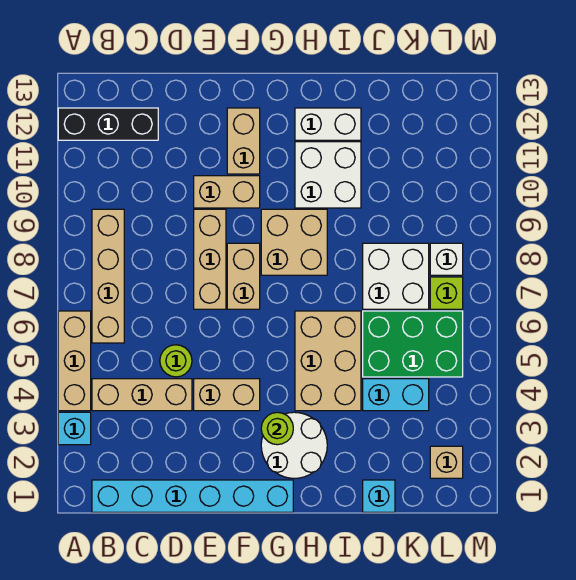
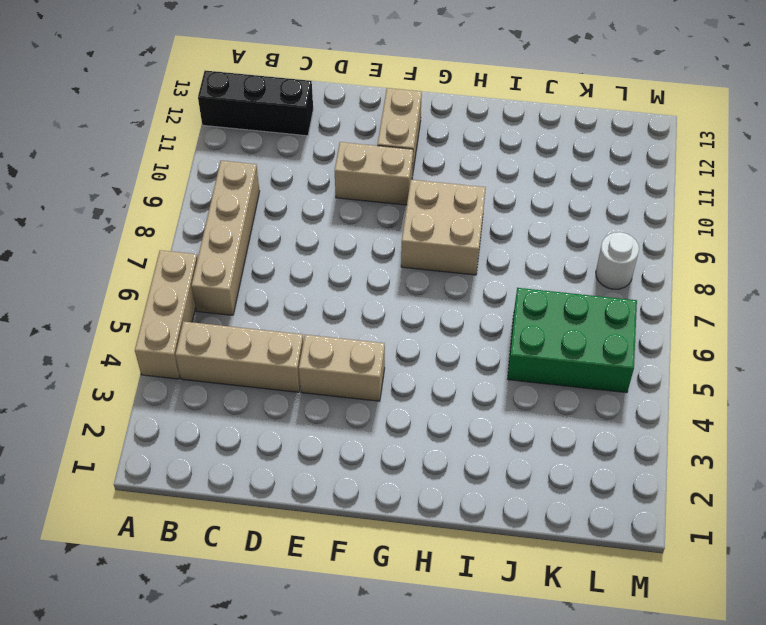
white 1x1 round brick [596,232,639,289] -> white 1x1 brick [430,243,463,275]
none -> cyan 1x1 brick [58,412,91,445]
none -> cyan 1x6 brick [92,480,293,512]
none -> lime 1x1 round brick [160,345,192,377]

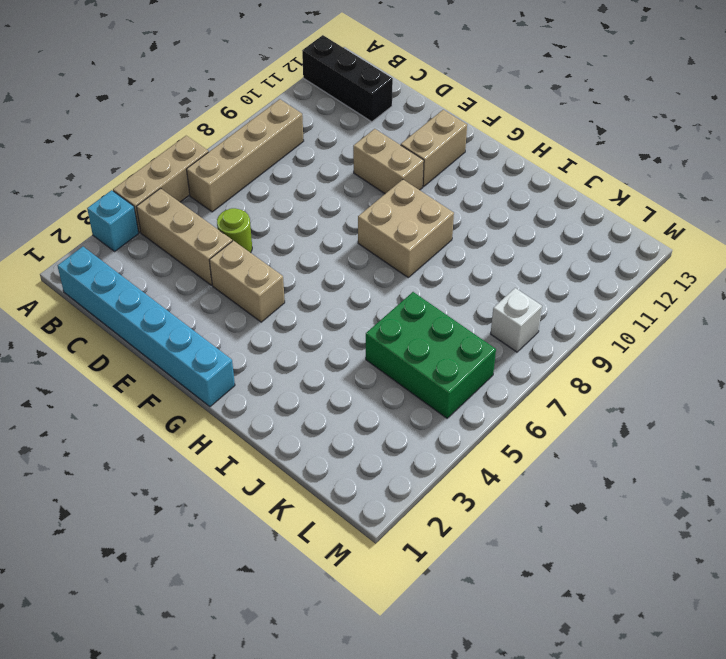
none -> tan 1x3 brick [194,209,226,309]
none -> tan 1x2 brick [227,243,260,309]
none -> white 2x2 round brick [261,412,327,478]

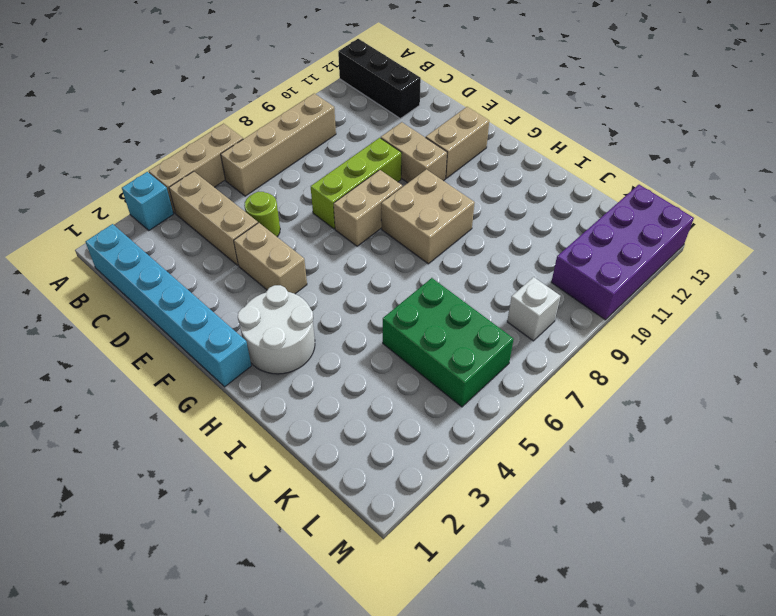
lime 1x3 brick [311,138,401,229] -> tan 1x3 brick [194,209,226,309]
purple 2x4 brick [551,185,694,320] -> none
none -> tan 2x3 brick [295,311,361,411]
none -> white 2x2 brick [295,142,361,208]
none -> white 1x2 brick [295,108,361,140]

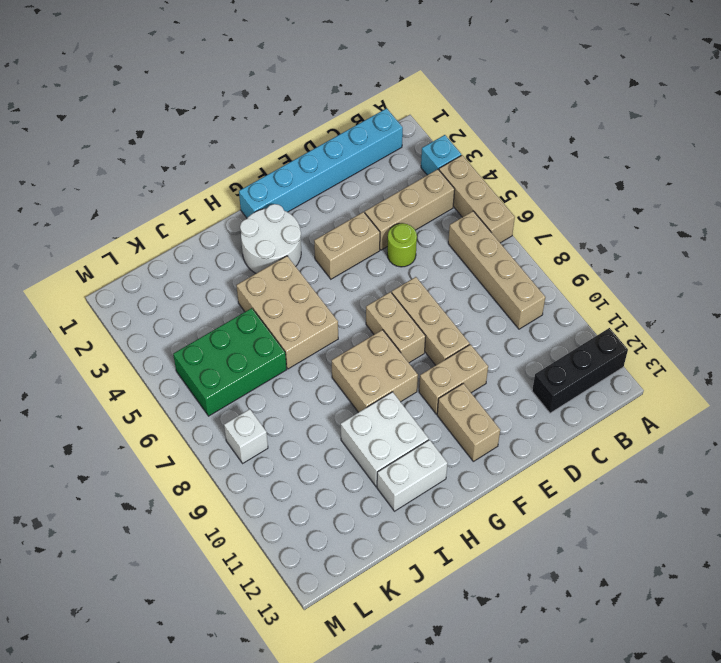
none -> cyan 1x1 brick [363,480,395,512]
none -> cyan 1x2 brick [363,379,429,411]
none -> white 2x2 brick [363,243,429,309]

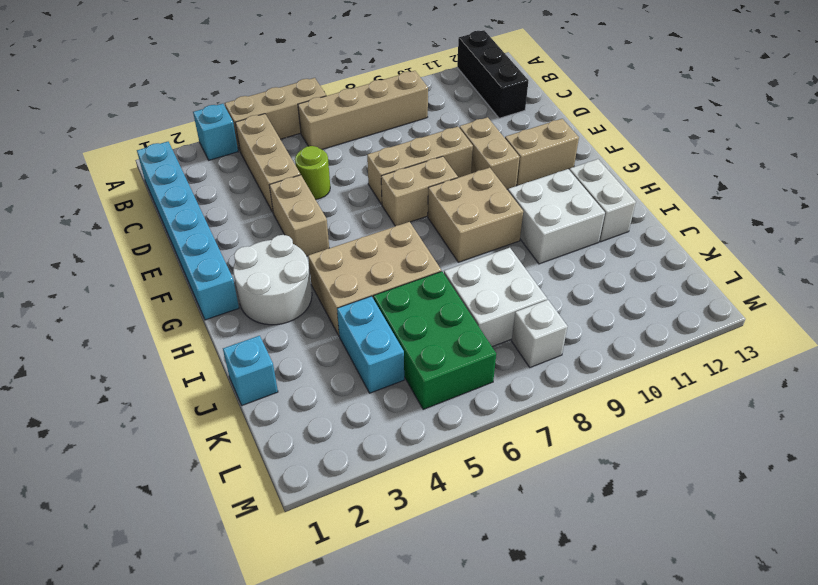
none -> tan 1x1 brick [430,446,463,478]
none -> lime 1x1 brick [430,277,463,309]
none -> lime 1x1 round brick [261,412,293,445]

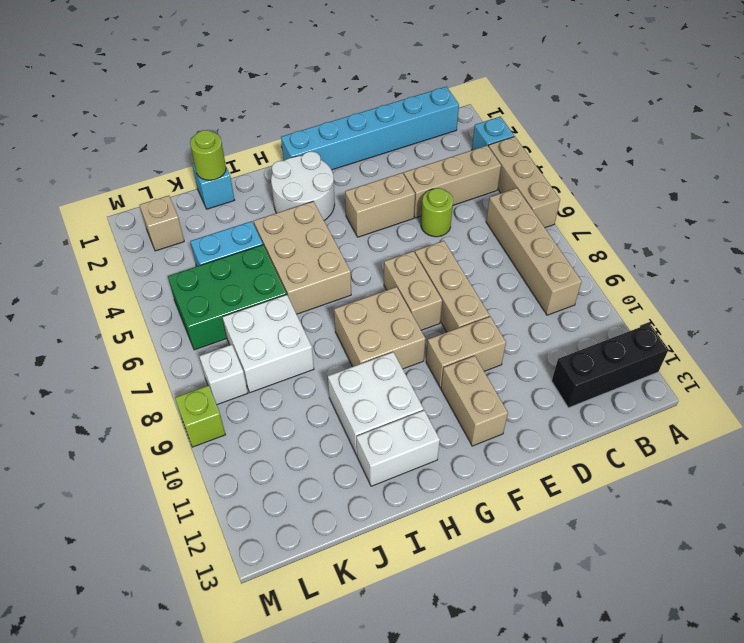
lime 1x1 round brick [190,130,226,180] -> lime 1x1 round brick moved to [261,412,293,445]
lime 1x1 brick [175,385,225,447] -> lime 1x1 brick moved to [430,277,463,309]

